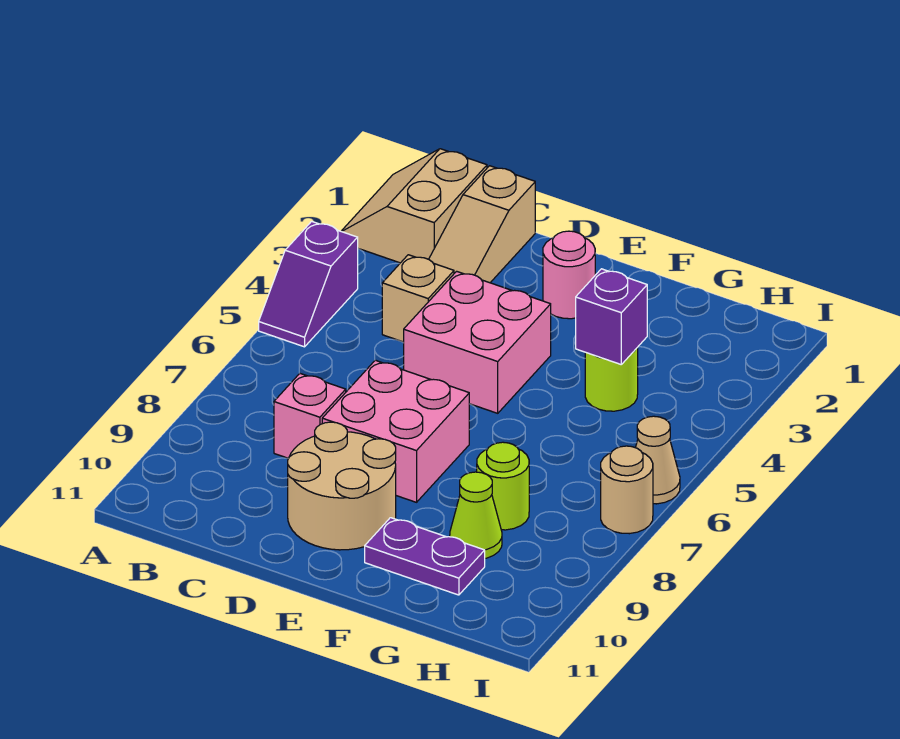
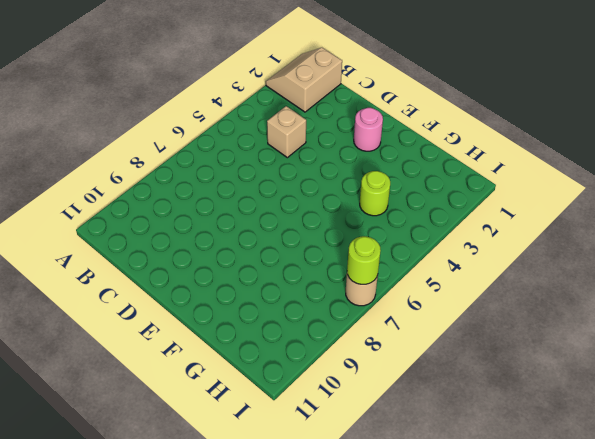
lime 1x1 round brick [347,236,381,284] -> lime 1x1 round brick moved to [477,442,529,530]
none -> purple 1x2 slope [259,221,358,347]
none -> tan 1x3 slope [429,166,535,283]
none -> pink 1x1 brick [274,374,346,458]

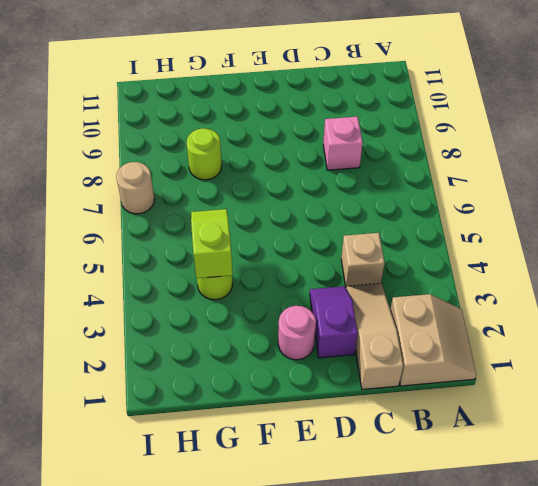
purple 1x2 slope [310,286,358,358] -> purple 1x2 slope moved to [259,221,358,347]
lime 1x2 slope [191,209,233,278] -> purple 1x1 brick [576,269,647,364]
none -> pink 2x2 brick [404,271,551,413]
none -> pink 2x2 brick [322,360,469,502]
none -> tan 2x2 round brick [288,422,396,550]

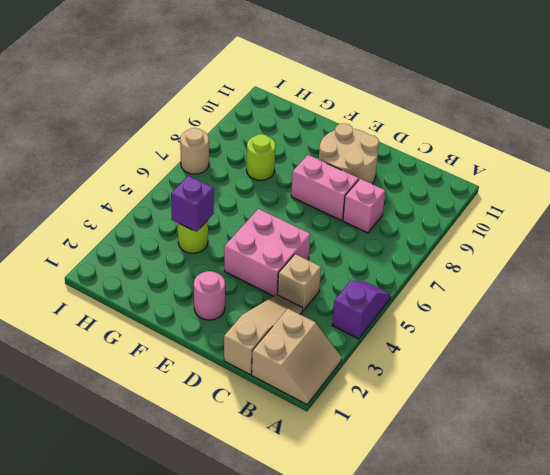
pink 1x2 brick [291,155,359,220] -> pink 2x2 brick [322,360,469,502]
none -> purple 1x2 plate [365,518,485,595]
none -> lime 1x1 cone [450,472,502,558]
none -> tan 1x1 cone [636,416,680,504]

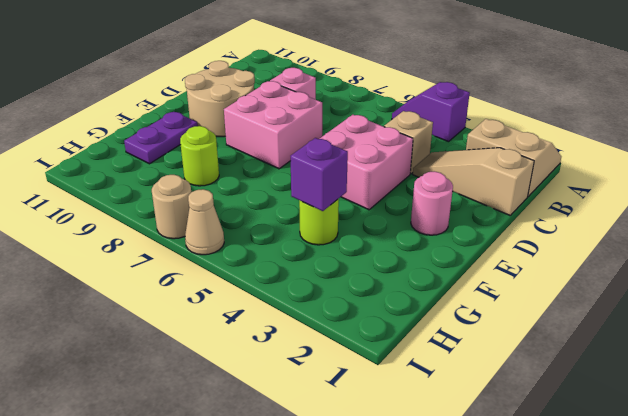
none -> lime 1x1 cone [450,472,502,558]

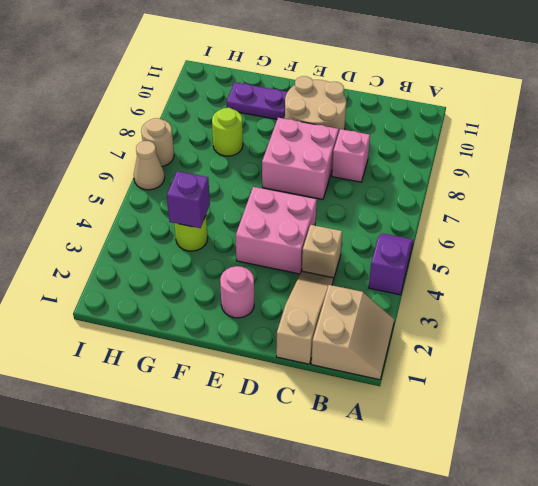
none -> lime 1x1 cone [450,472,502,558]

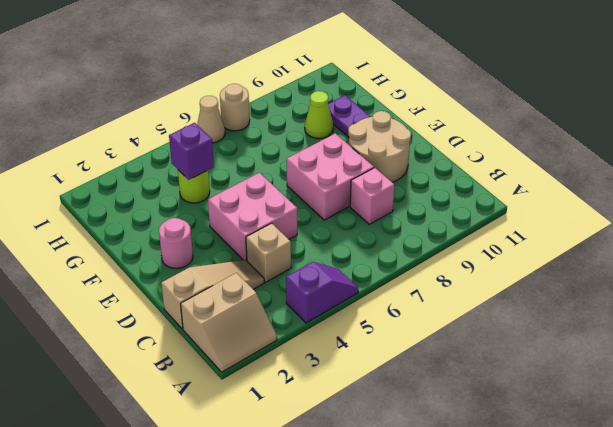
none -> lime 1x1 round brick [477,442,529,530]

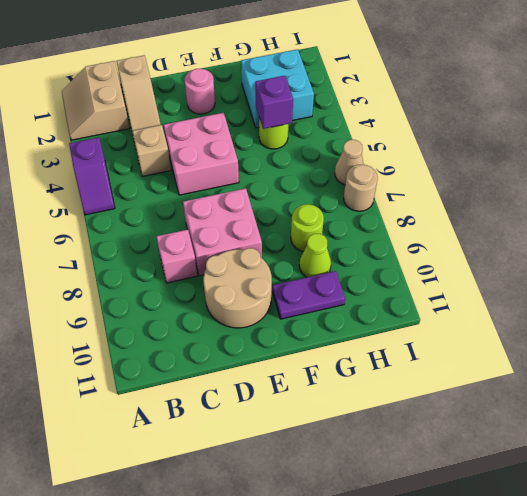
cyan 2x2 brick [241,49,314,128] -> none

